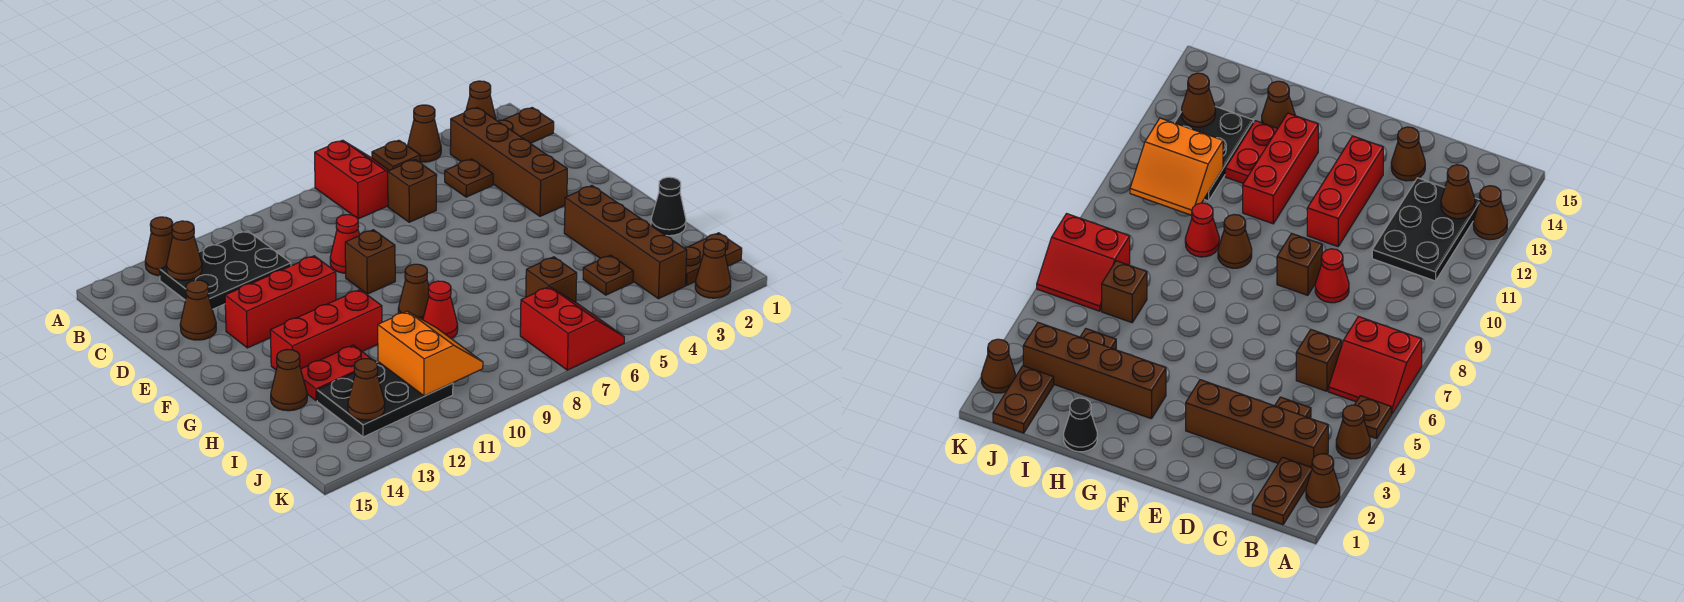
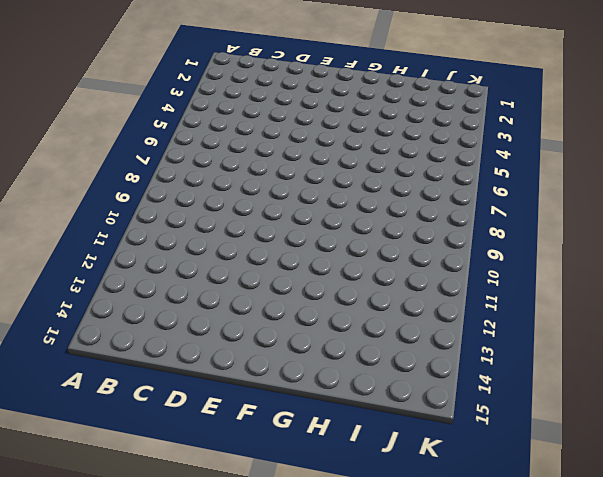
none -> brown 1x1 cone [466,81,496,120]
none -> brown 1x1 cone [408,105,441,162]
none -> brown 1x1 plate [372,140,420,171]
none -> red 2x2 slope [315,140,389,219]

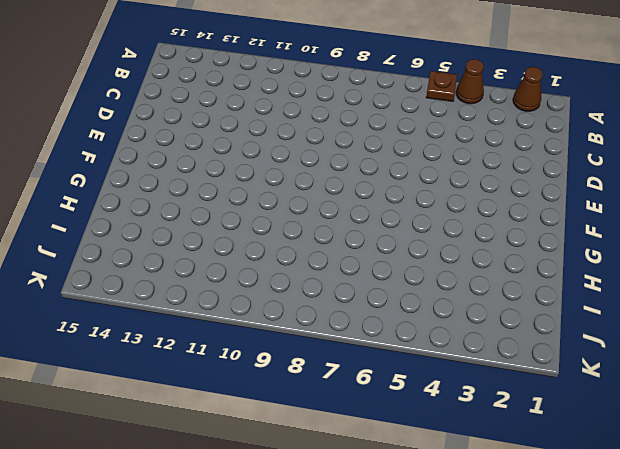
none -> red 2x2 slope [315,140,389,219]
none -> brown 1x1 cone [145,217,173,276]
none -> brown 1x2 plate [498,108,554,143]
none -> brown 1x4 brick [450,107,567,216]

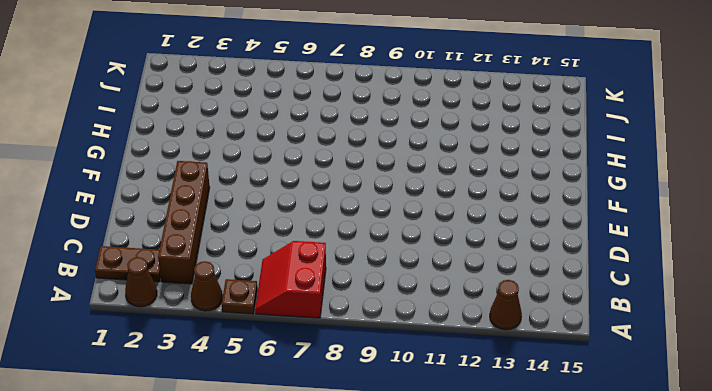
none -> black 2x3 plate [160,231,291,309]
none -> brown 1x1 plate [445,159,493,197]
none -> brown 1x1 brick [388,160,437,222]
none -> red 1x1 cone [330,215,360,273]

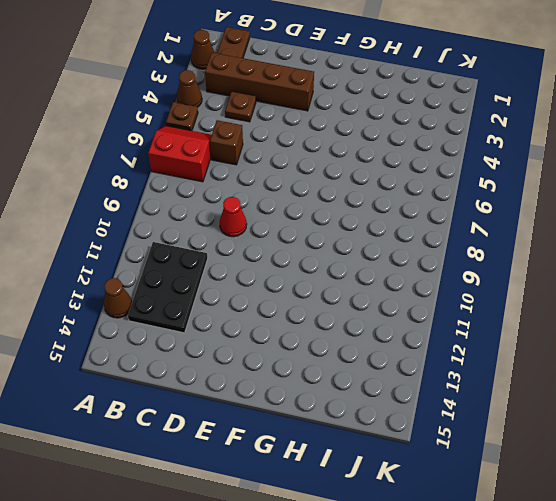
none -> brown 1x1 cone [180,280,216,340]
none -> brown 1x1 brick [345,230,395,294]
none -> red 1x3 brick [225,256,336,348]
none -> brown 1x4 brick [564,186,687,299]

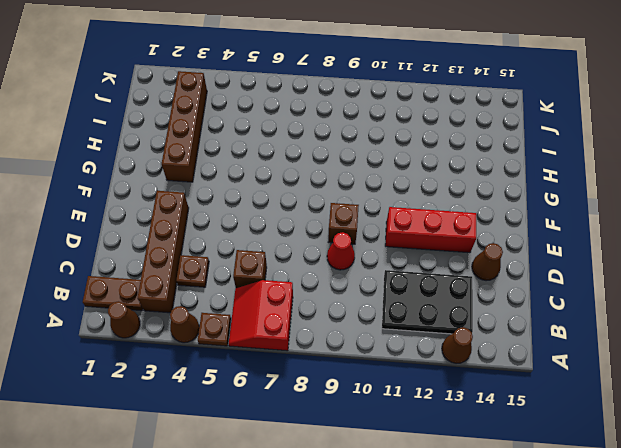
none -> brown 1x1 cone [398,264,429,320]
none -> red 1x3 brick [270,290,382,370]
none -> black 1x1 cone [651,177,686,236]
none -> red 1x1 cone [423,281,458,339]

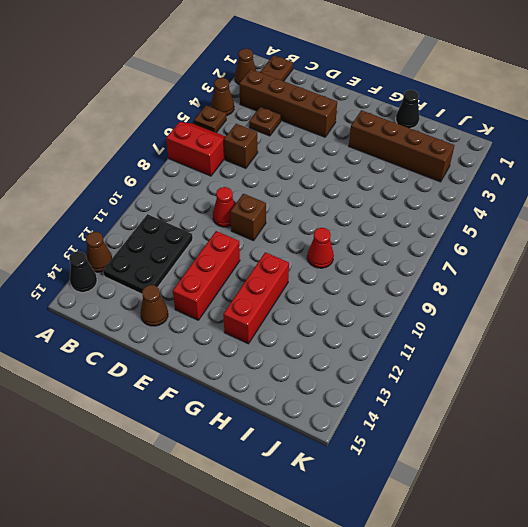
black 1x1 cone [69,251,97,292] -> none
none -> brown 1x1 cone [398,264,429,320]
none -> red 1x2 plate [301,345,371,401]
none -> brown 1x1 cone [271,350,307,411]
none -> brown 1x1 plate [583,255,633,295]

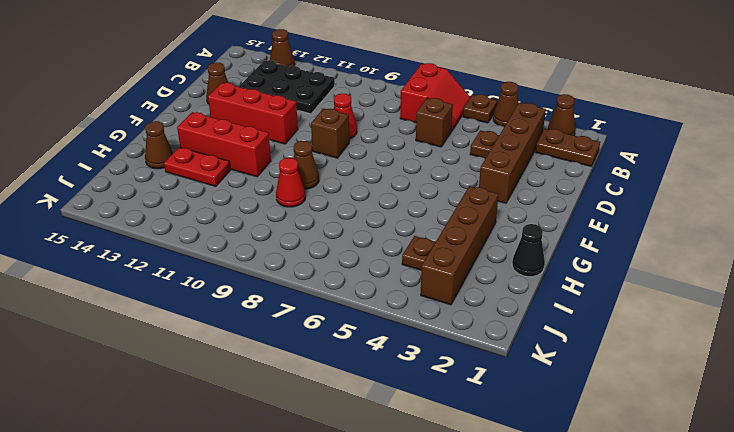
none -> brown 1x1 brick [526,257,577,302]
none -> black 2x3 plate [317,362,453,437]
none -> brown 1x2 plate [685,233,742,285]
none -> red 2x2 slope [520,287,624,370]

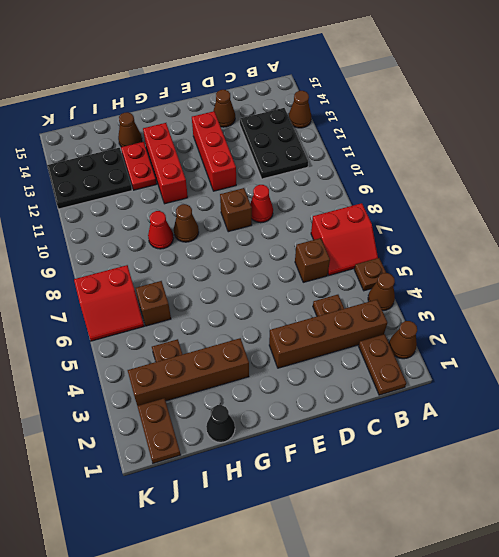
black 2x3 plate [47,148,132,209] -> black 2x3 plate turned to [317,362,453,437]
none -> brown 1x1 cone [695,239,731,298]
none -> brown 1x1 cone [166,221,202,280]
none -> orange 2x2 slope [378,311,483,396]
none -> brown 1x1 cone [348,359,385,420]

